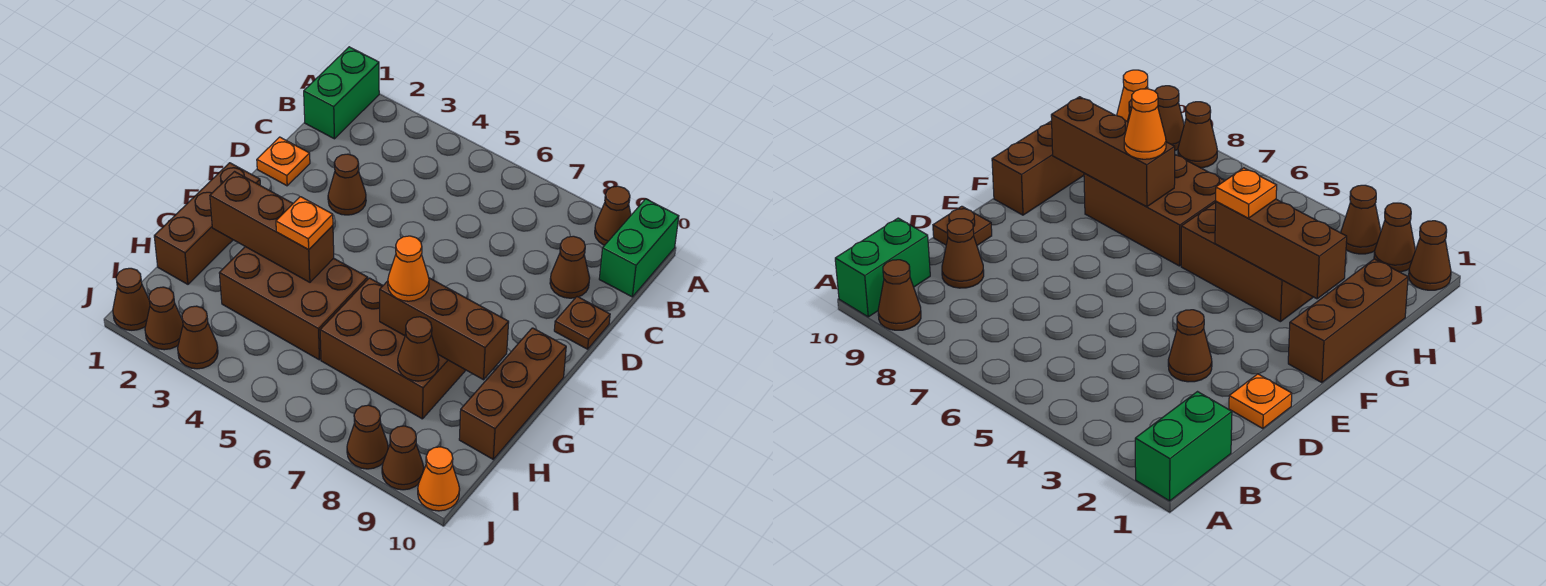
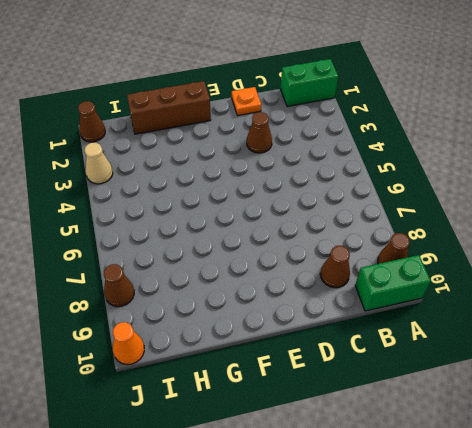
tan 1x1 cone [84,143,113,184] -> brown 1x1 cone [178,306,218,369]
none -> brown 1x1 plate [554,297,610,349]
none -> brown 1x3 brick [459,328,566,459]
none -> brown 2x3 brick [219,247,368,360]

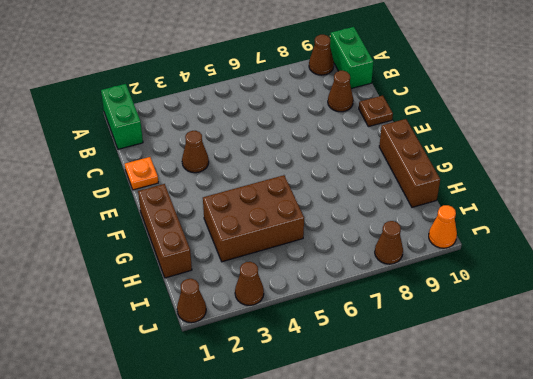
none -> brown 2x3 brick [320,278,466,419]
none -> brown 1x1 cone [145,287,183,350]
none -> brown 1x1 cone [382,426,424,490]

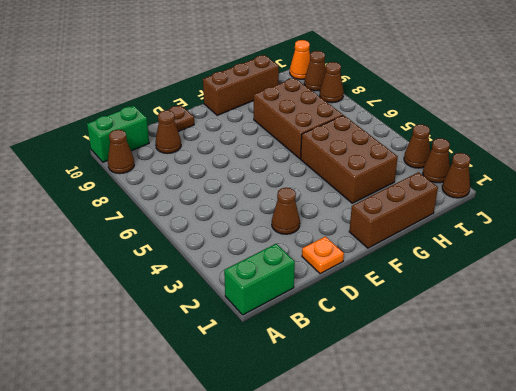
none -> brown 1x3 brick [210,172,334,282]
none -> brown 1x3 brick [380,278,509,380]
none -> brown 1x1 cone [398,317,439,381]

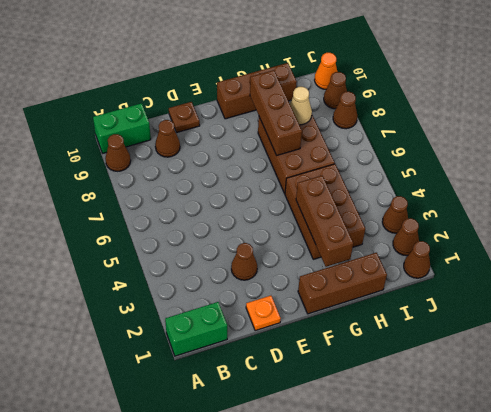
tan 1x1 cone [290,87,312,125] -> brown 1x1 cone [398,317,439,381]
none -> orange 1x1 plate [276,197,333,250]
none -> orange 1x1 cone [388,236,429,301]

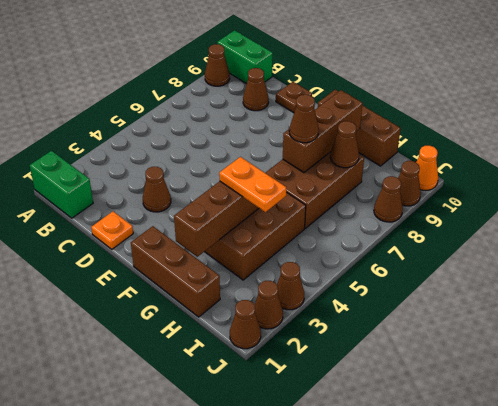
orange 1x2 plate [219,157,286,212] -> orange 1x1 plate [276,197,333,250]
brown 1x1 cone [289,95,319,143] -> orange 1x1 cone [388,236,429,301]

